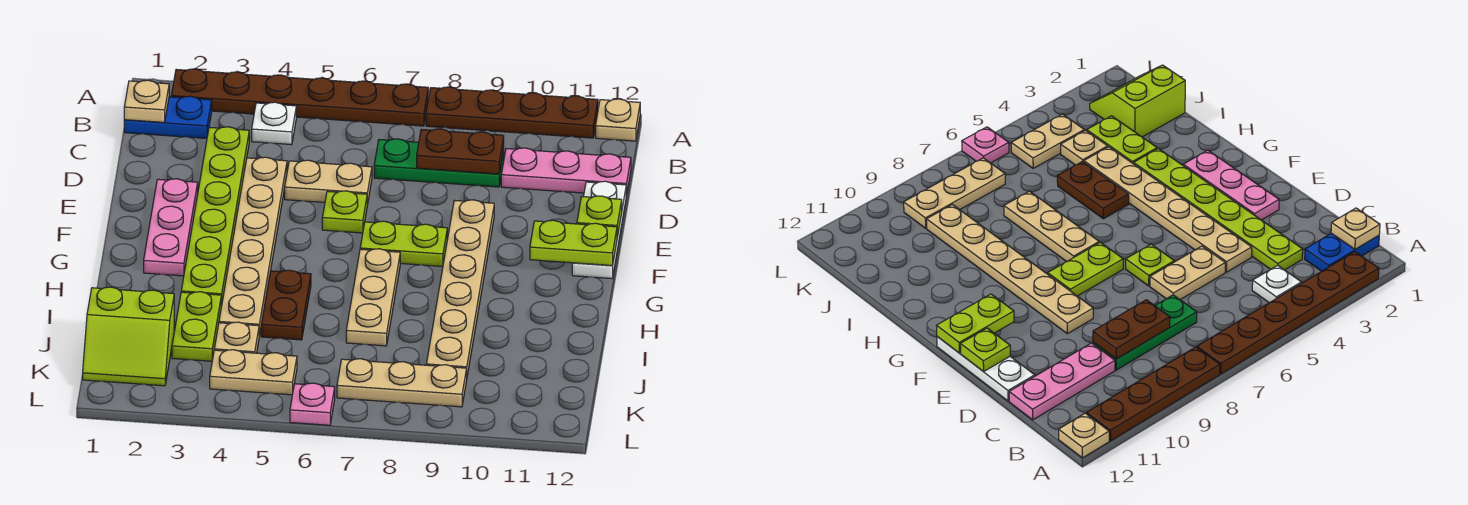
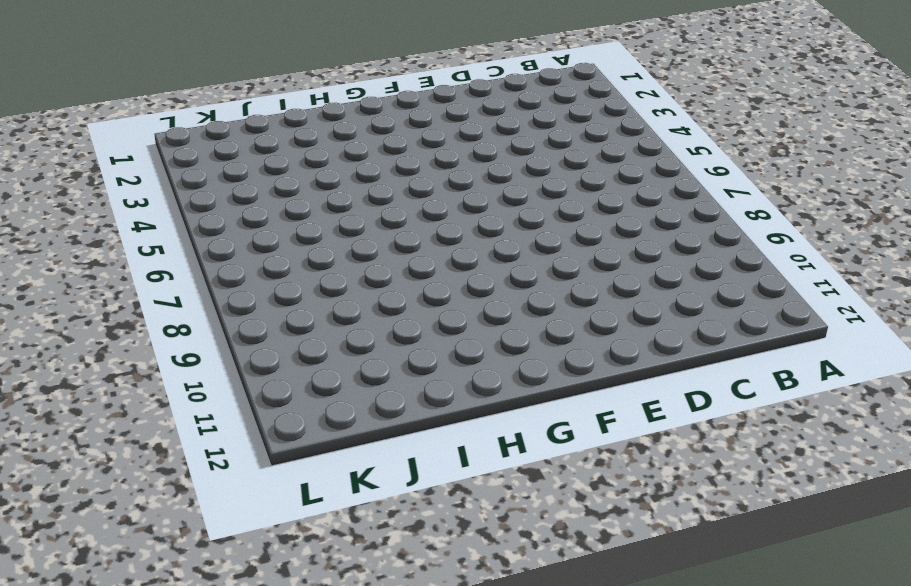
none -> brown 1x6 plate [171,69,428,126]
none -> brown 1x4 plate [426,87,598,138]
none -> tan 1x1 plate [596,99,640,141]

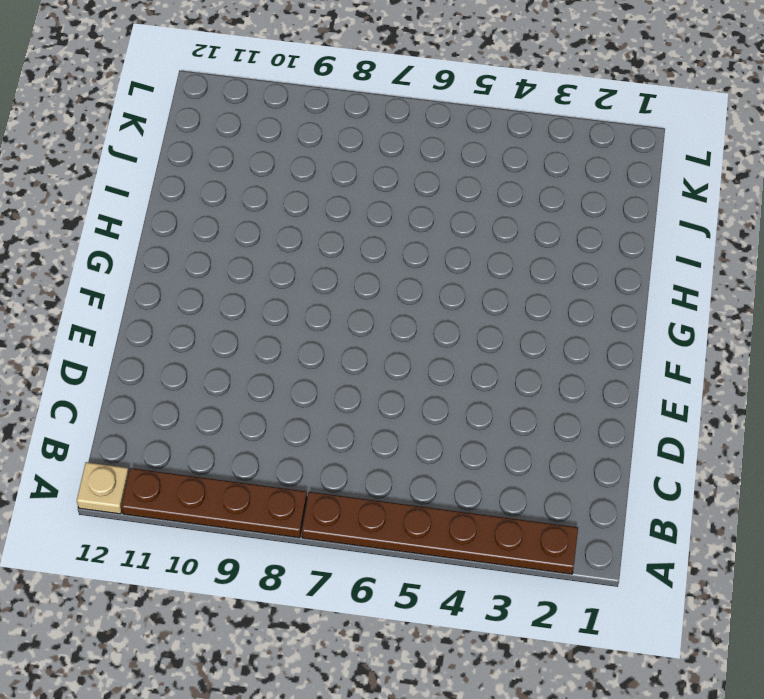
none -> blue 1x2 plate [124,96,212,138]
none -> white 1x1 plate [252,102,296,145]
none -> lime 1x6 plate [181,127,249,306]

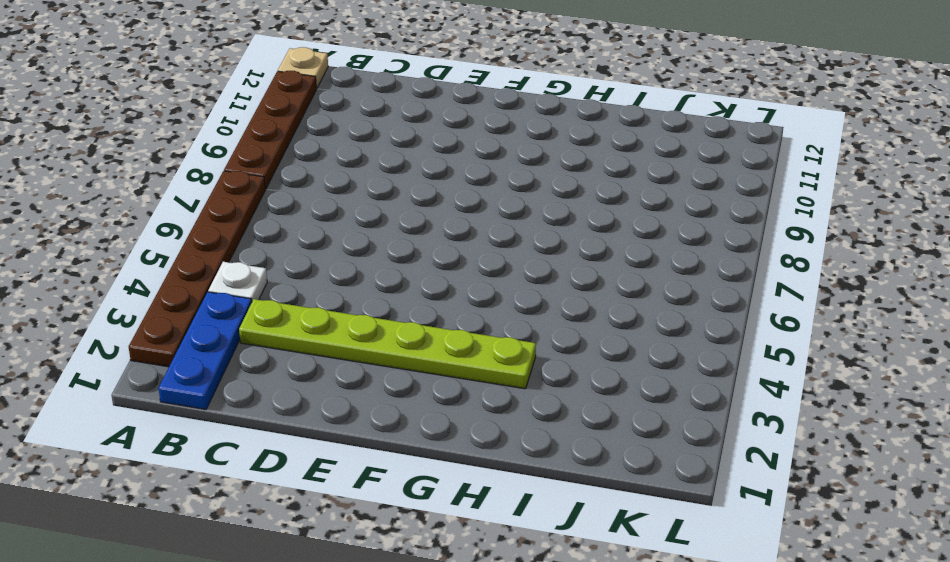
blue 1x3 plate [159,292,252,410] -> blue 1x2 plate [124,96,212,138]
none -> green 1x3 plate [374,139,504,187]
none -> pink 1x3 plate [501,148,631,196]
none -> tan 1x6 plate [219,157,287,336]

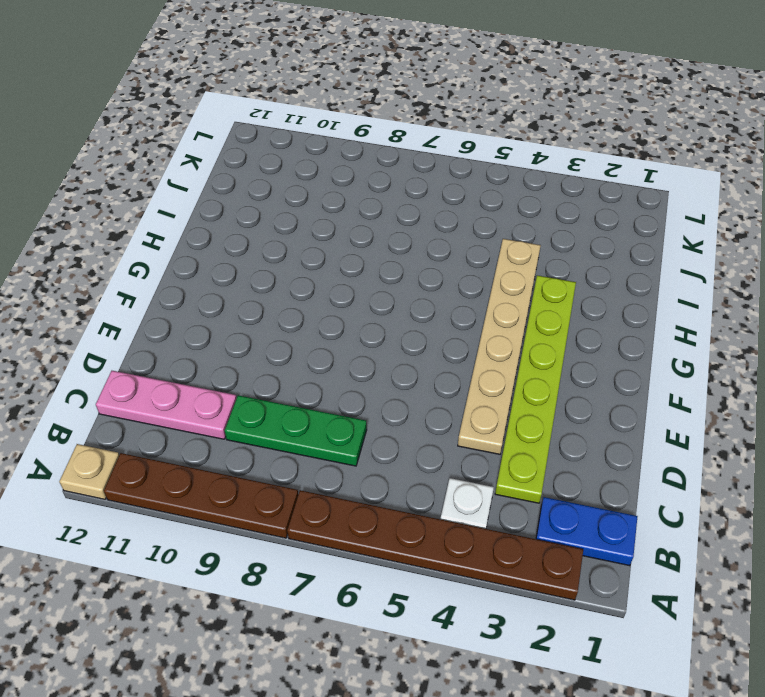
none -> tan 1x2 plate [285,160,372,205]
none -> white 1x3 plate [572,181,626,278]
none -> pink 1x3 plate [144,179,198,276]

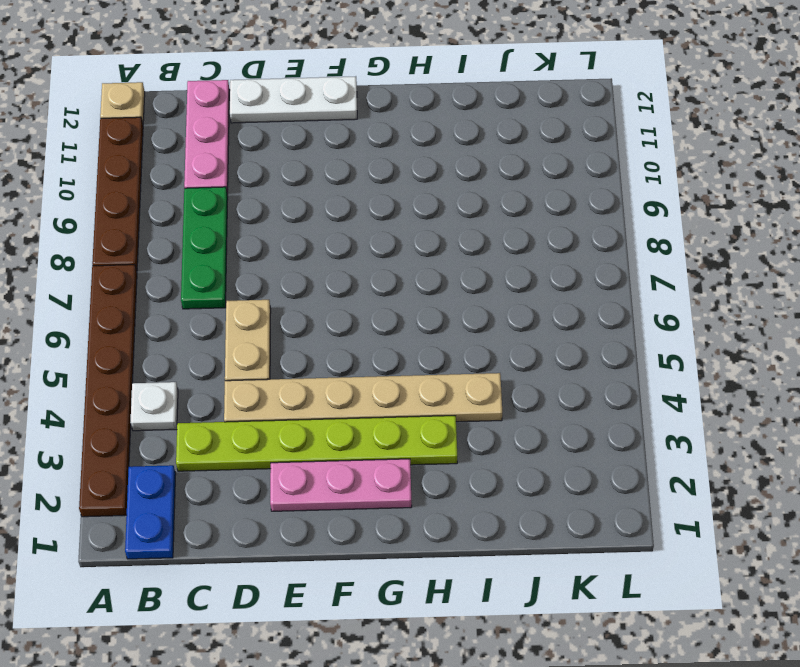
none -> lime 1x1 plate [322,191,367,233]
none -> tan 1x6 plate [426,200,494,375]
none -> lime 1x2 plate [360,221,447,266]

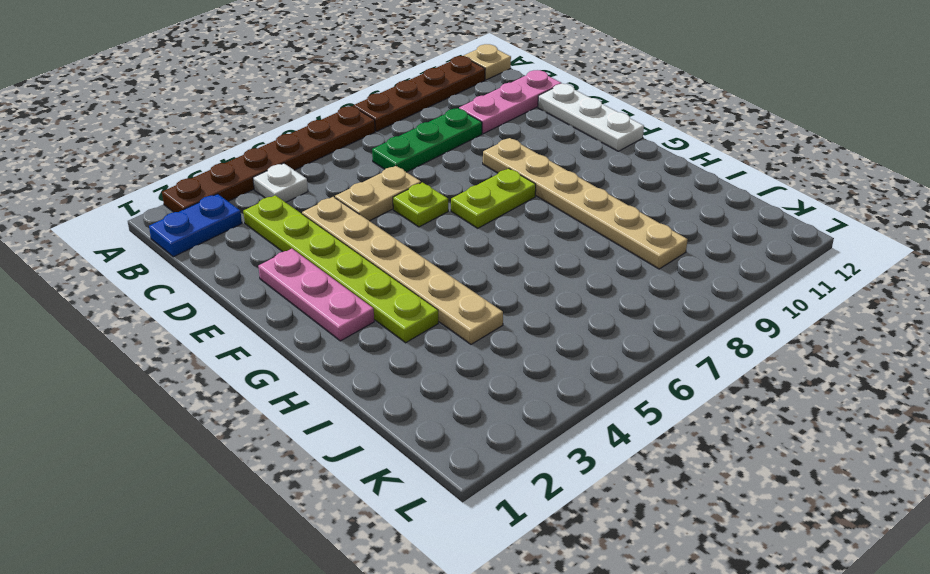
none -> tan 1x3 plate [346,249,400,346]
none -> brown 1x2 plate [261,270,311,340]
none -> lime 1x2 plate [172,292,221,361]

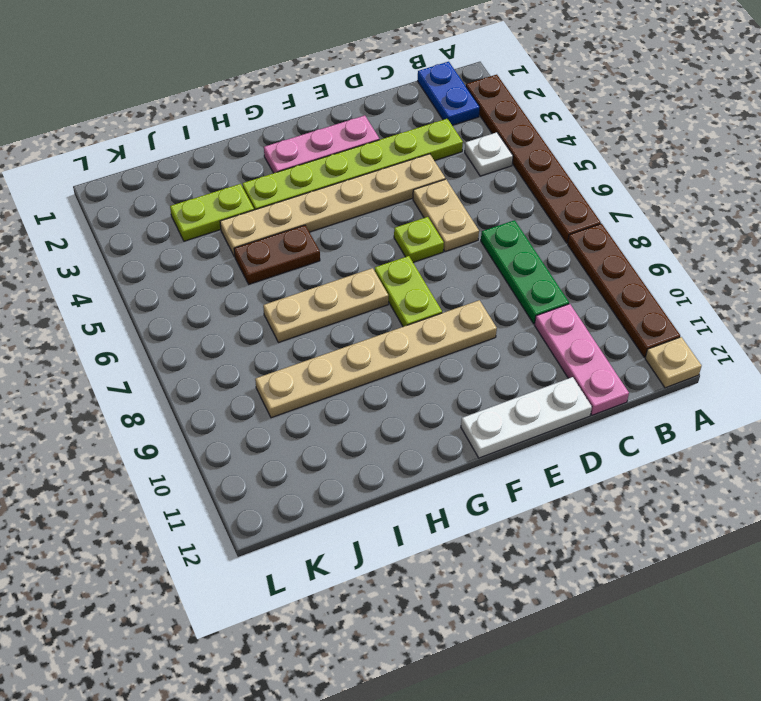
none -> lime 2x2 slope [83,287,174,386]
none -> tan 1x1 plate [214,322,259,353]
none -> tan 1x2 plate [210,350,297,395]

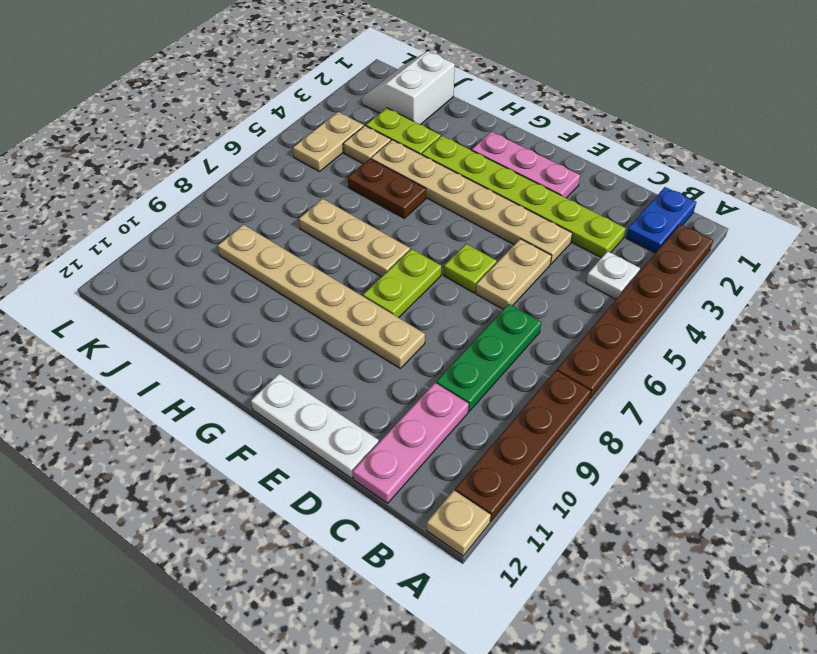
white 2x2 slope [361,51,455,125] -> lime 2x2 slope [83,287,174,386]
none -> tan 1x3 plate [337,359,467,407]
none -> pink 1x1 plate [290,383,335,425]
none -> tan 1x1 plate [124,80,169,122]

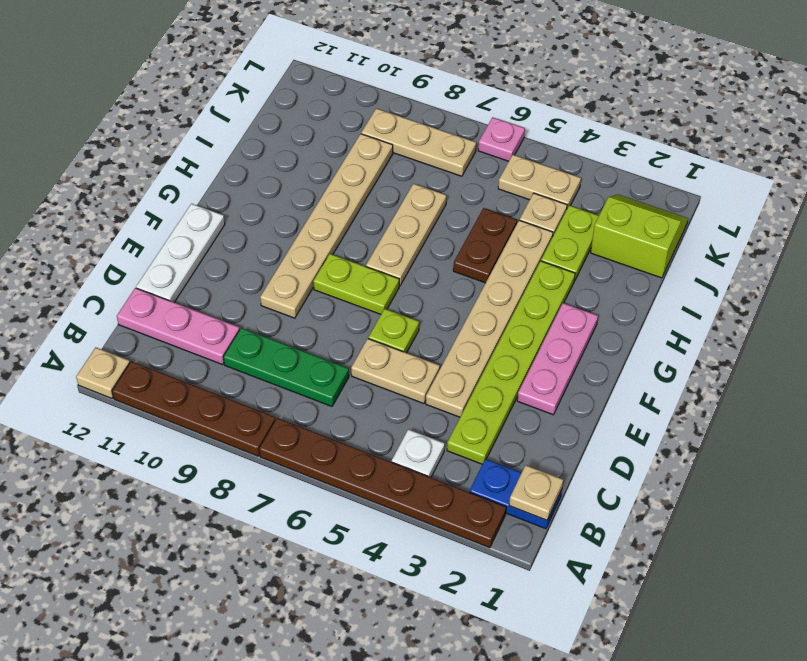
none -> brown 1x2 plate [417,129,504,174]
none -> lime 1x1 plate [577,196,622,236]
none -> lime 1x2 plate [530,220,617,266]

